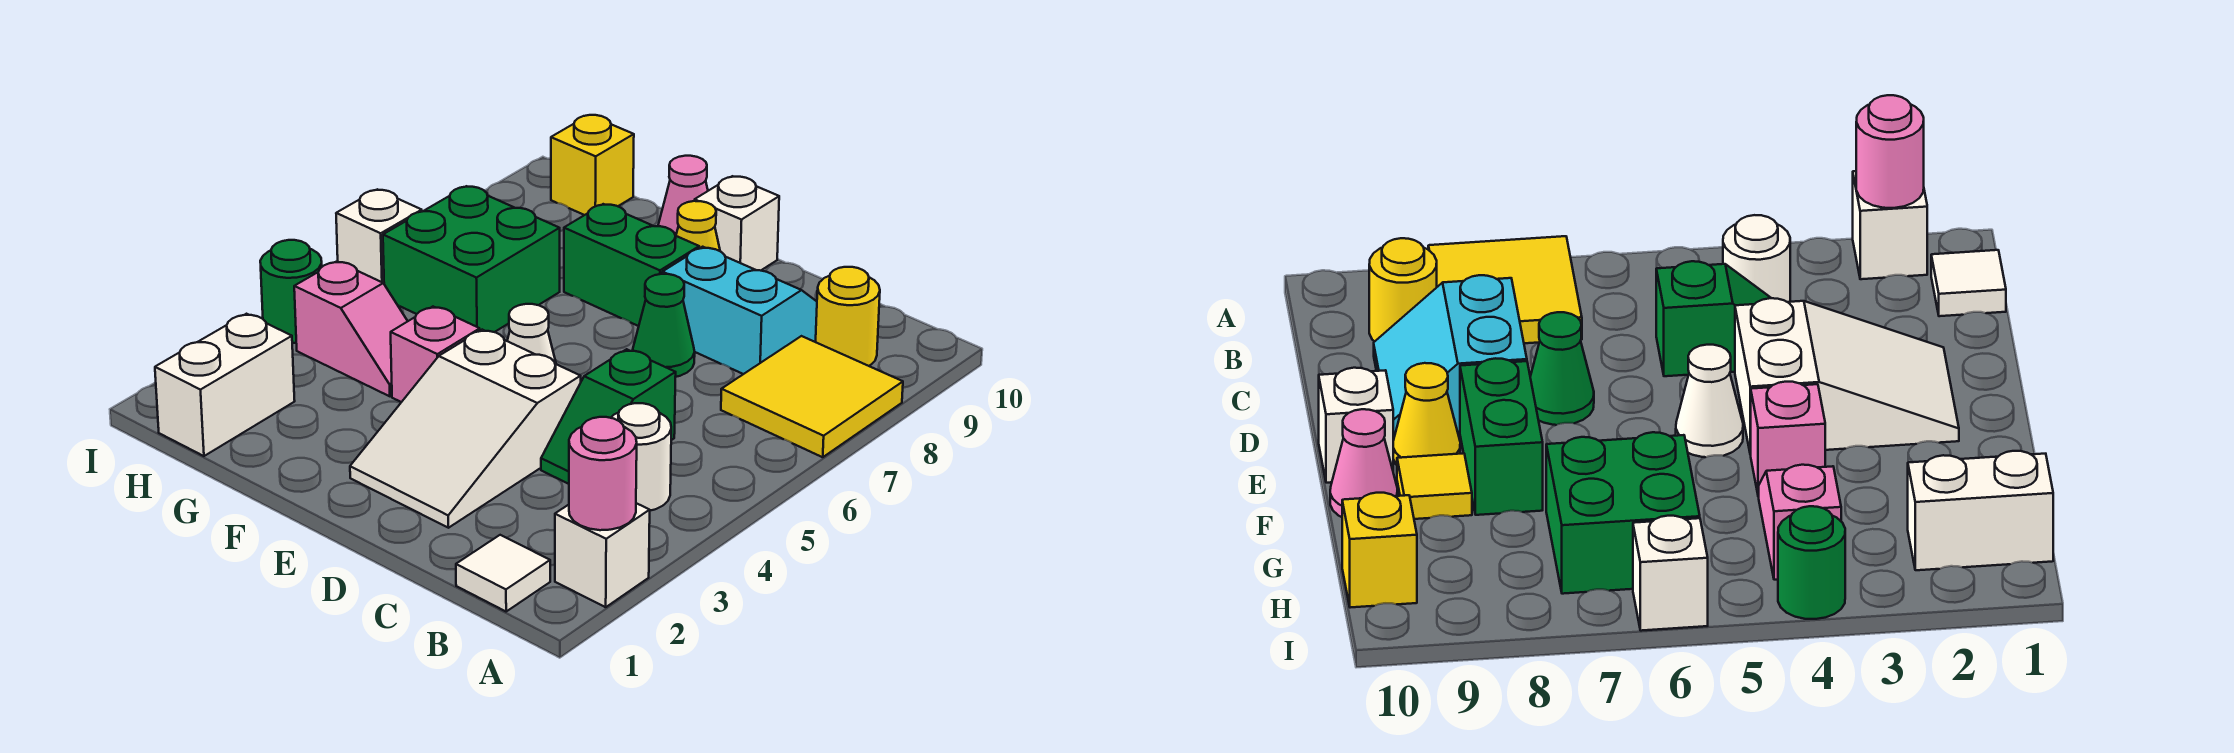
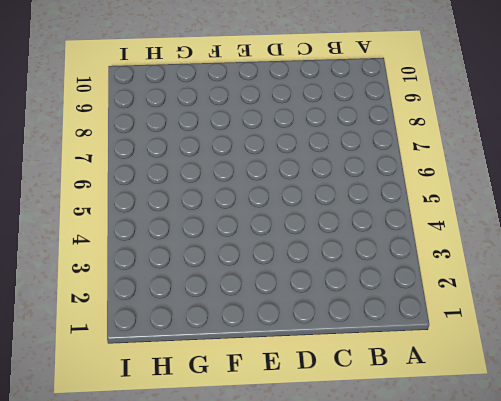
none -> white 1x1 brick [555,503,650,607]
none -> yellow 2x2 tile [721,336,903,457]
none -> white 1x1 tile [456,535,550,611]

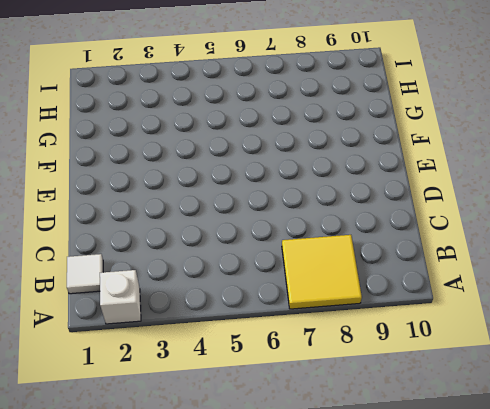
none -> white 1x1 round brick [611,403,671,511]
none -> yellow 1x1 round brick [816,267,880,366]
none -> green 1x2 slope [541,349,676,484]

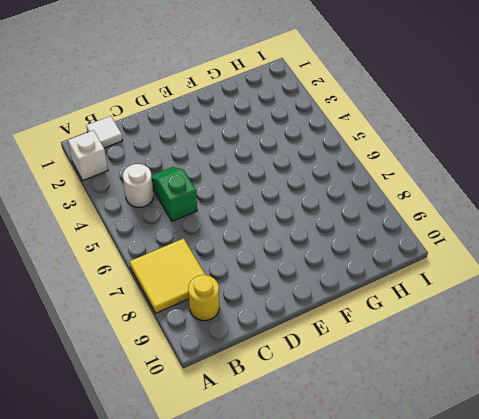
none -> cyan 2x2 slope [662,247,817,374]
none -> white 2x3 slope [350,330,581,528]
none -> green 1x1 cone [633,274,695,377]

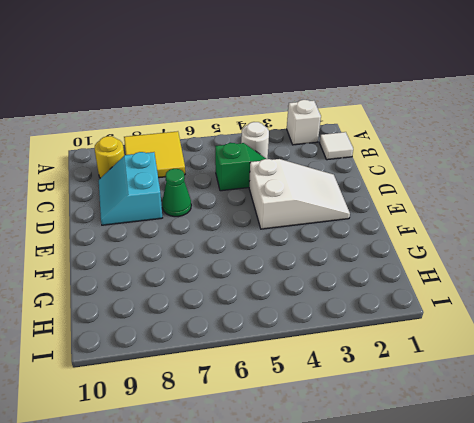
none -> white 1x1 cone [507,304,556,364]
none -> green 1x2 brick [564,204,699,326]
none -> yellow 1x1 cone [676,201,720,251]

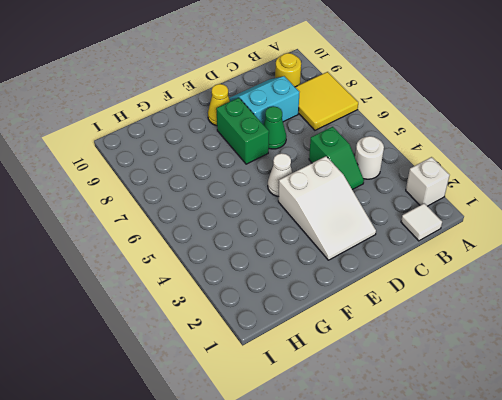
green 1x2 brick [216,98,269,164] -> green 1x2 brick turned to [564,204,699,326]
none -> white 1x1 brick [695,176,779,271]
none -> pink 1x1 brick [391,307,480,402]
none -> yellow 1x1 tile [1397,453,1472,519]

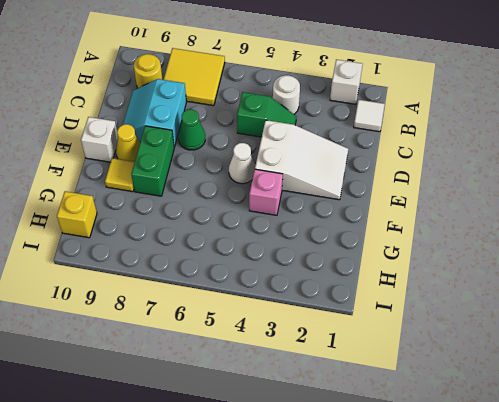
none -> pink 1x1 cone [658,156,708,236]
none -> pink 1x2 slope [294,261,408,396]
none -> green 2x2 brick [383,186,560,332]

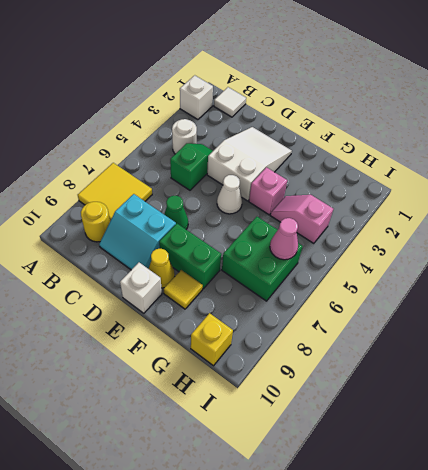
pink 1x1 cone [270,218,298,260] -> pink 1x1 cone moved to [658,156,708,236]
none -> white 1x2 brick [155,314,295,456]
none -> green 1x1 round brick [260,240,322,343]
none -> white 1x1 brick [336,189,422,283]

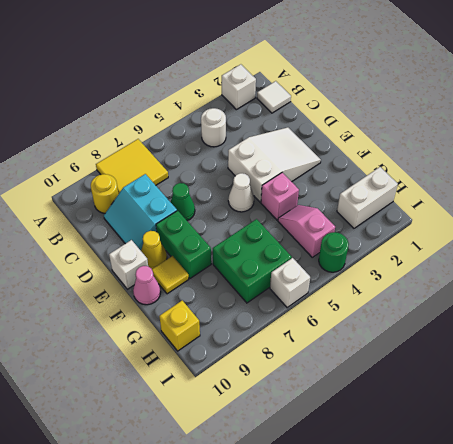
none -> green 1x2 slope [541,349,676,484]
none -> pink 1x1 round brick [569,417,637,530]

